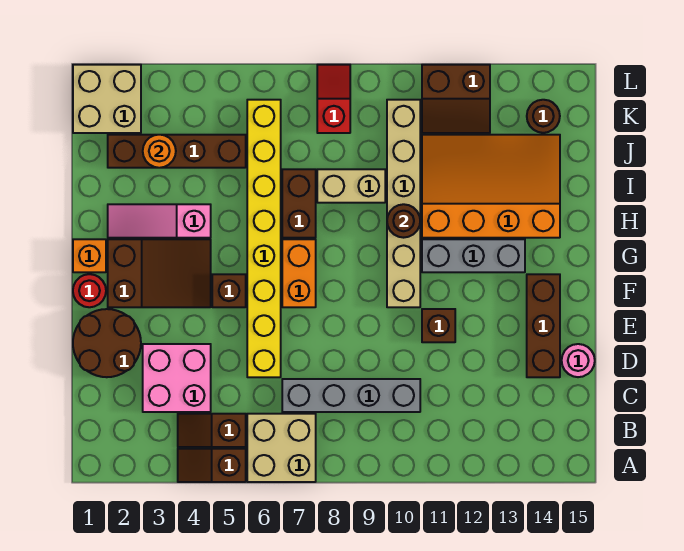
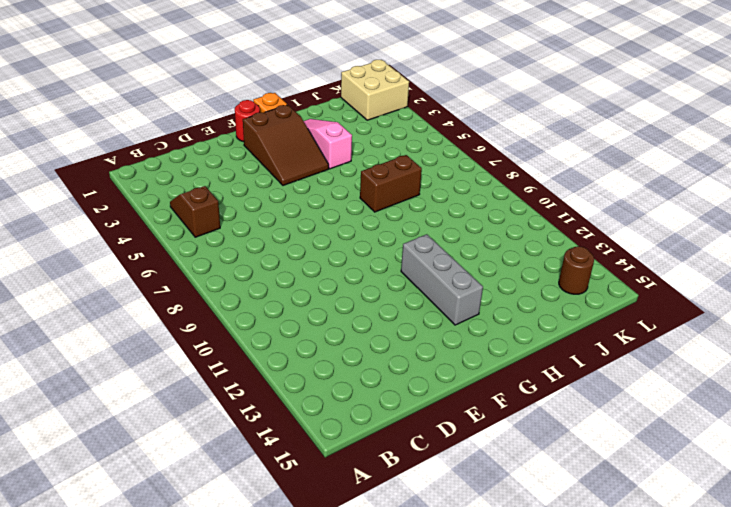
none -> brown 1x2 slope [178,449,246,482]
none -> tan 2x2 brick [247,414,316,482]
none -> pink 2x2 brick [143,344,211,412]

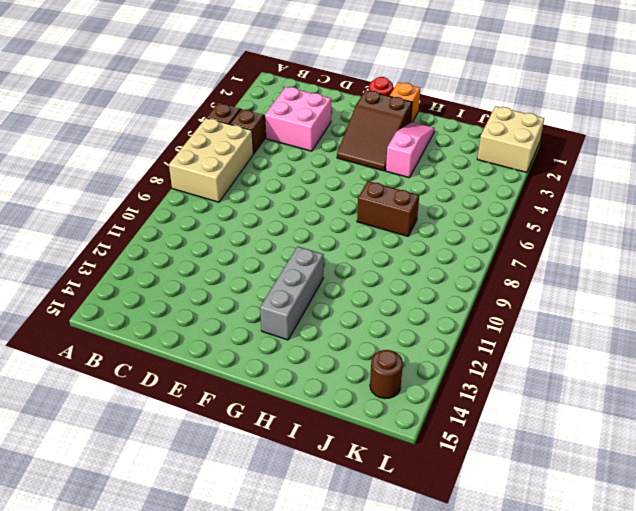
tan 2x3 brick [169,118,253,202] -> tan 2x2 brick [247,414,316,482]
none -> grey 1x4 brick [282,379,420,412]
none -> brown 2x2 round brick [73,309,141,377]
none -> yellow 1x8 brick [247,100,281,377]

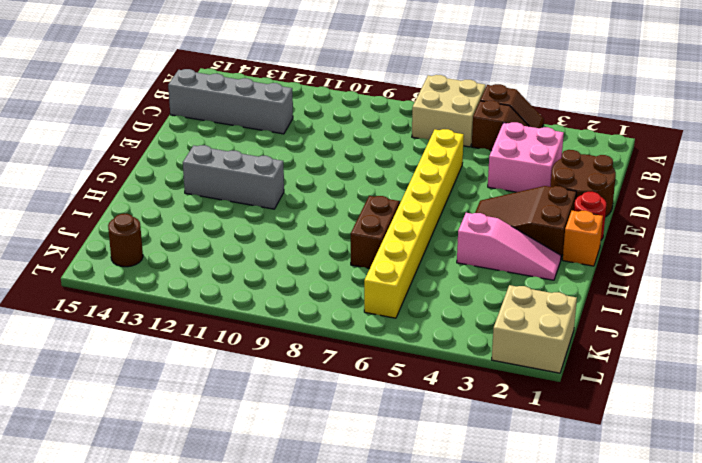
grey 1x4 brick [168,69,293,134] -> grey 1x4 brick moved to [282,379,420,412]
none -> brown 1x3 brick [527,274,560,377]
none -> pink 1x1 round brick [562,344,595,377]
none -> brown 1x1 brick [422,309,455,342]

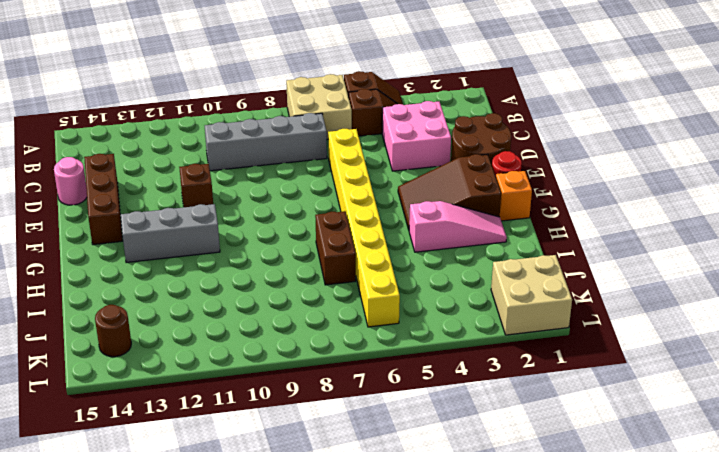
none -> brown 1x1 brick [212,274,246,307]
none -> orange 1x2 brick [282,239,316,307]
none -> tan 1x6 brick [387,100,420,307]

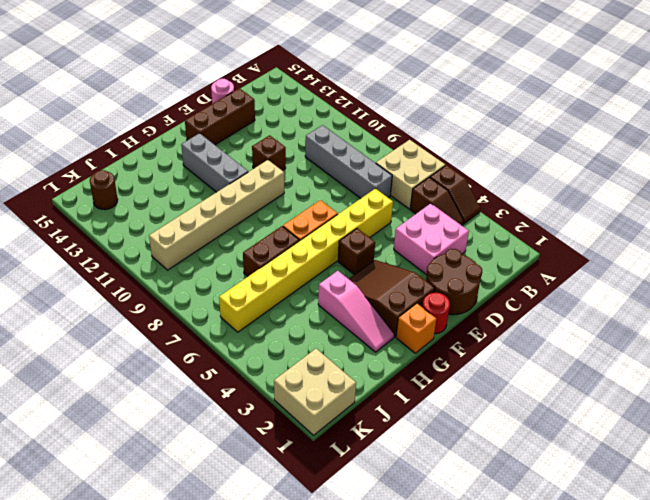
none -> orange 3x4 slope [422,135,560,238]
none -> tan 1x2 brick [317,169,385,203]
none -> brown 1x4 brick [108,135,246,168]

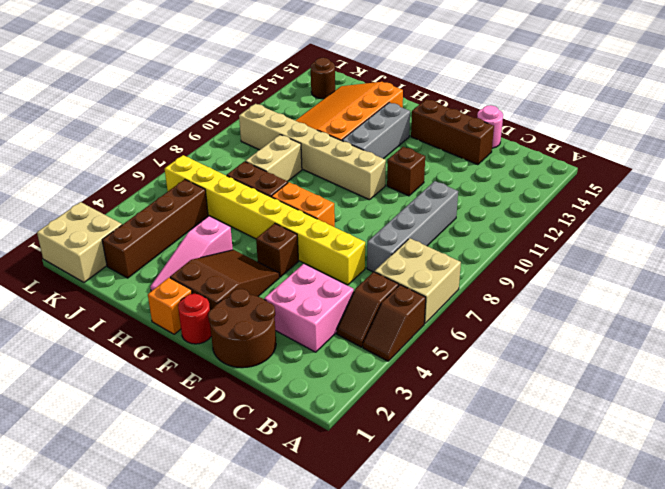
none -> red 1x2 slope [317,65,350,133]
none -> brown 2x2 slope [422,65,490,133]
none -> brown 1x1 round brick [387,204,420,238]

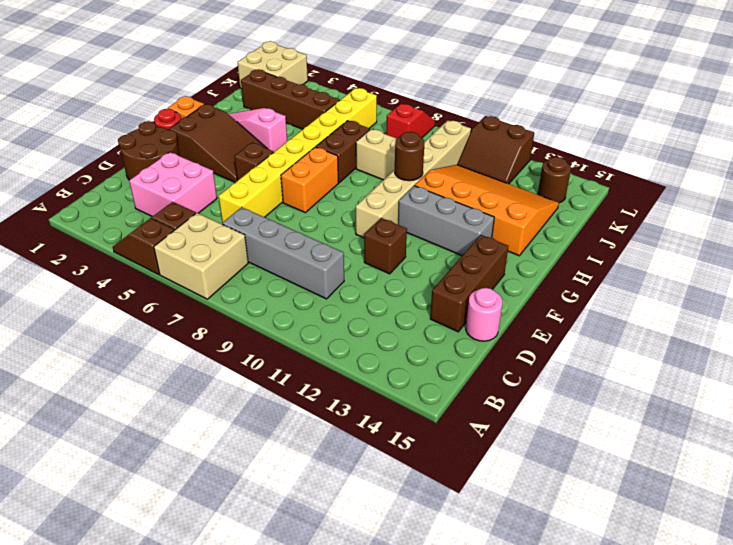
none -> orange 1x1 round brick [143,135,176,168]

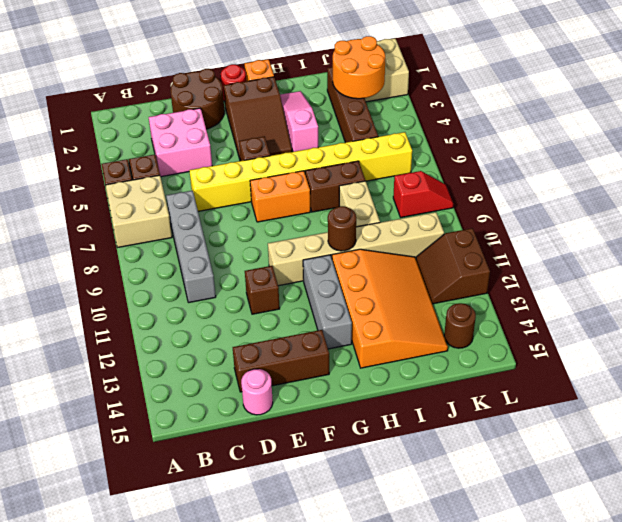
orange 2x2 round brick [333,36,385,99] -> orange 1x1 round brick [143,135,176,168]

